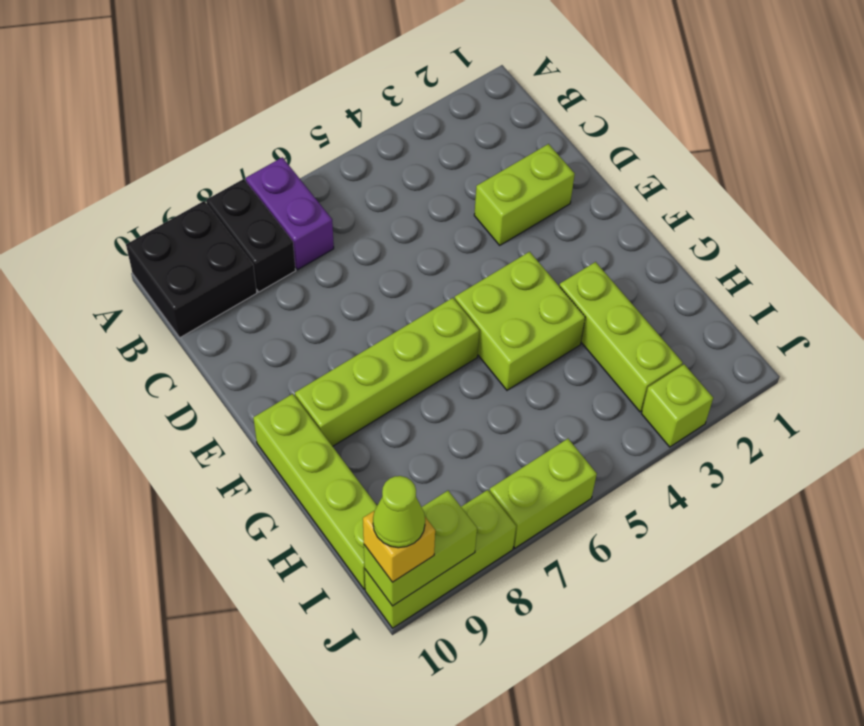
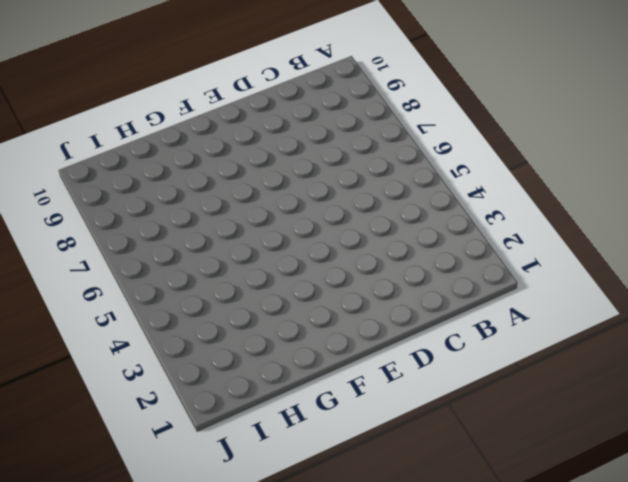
none -> purple 1x2 brick [246,157,334,270]
none -> black 1x2 brick [206,179,296,292]
none -> black 2x2 brick [126,201,257,338]

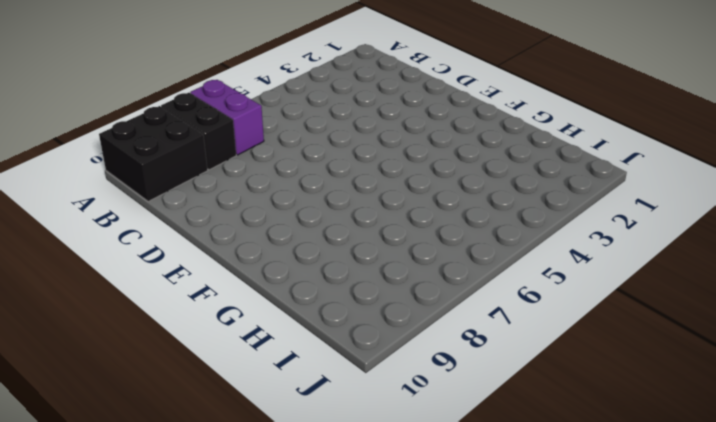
none -> lime 1x2 brick [474,144,575,245]
none -> lime 2x2 brick [455,252,585,390]
none -> lime 1x4 brick [295,298,480,446]

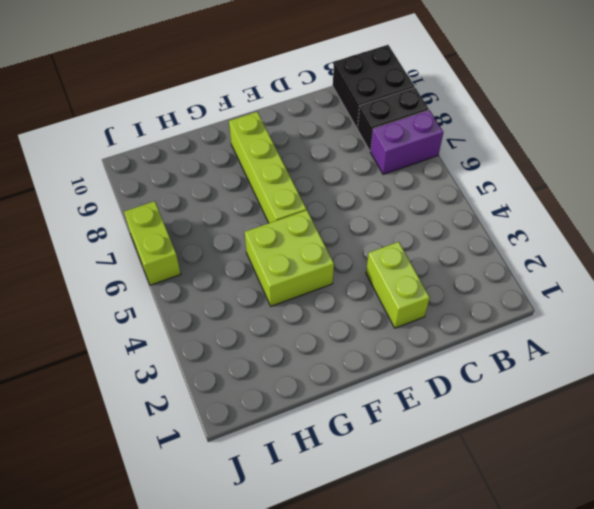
none -> lime 1x4 brick [253,394,377,589]
none -> lime 1x3 brick [559,262,683,412]
none -> lime 1x1 brick [641,364,713,447]

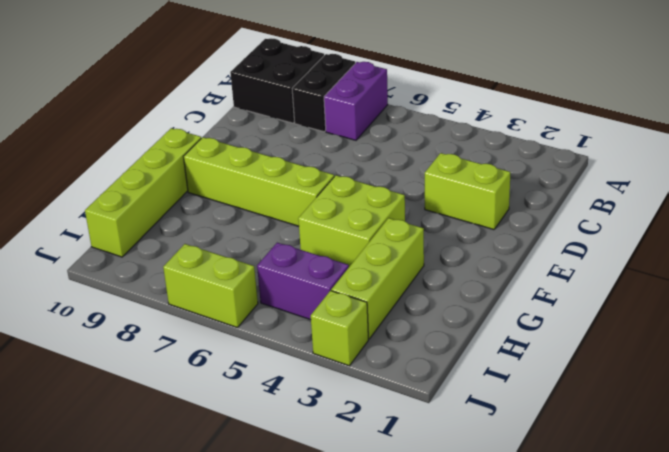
purple 1x2 brick [257,243,349,320] -> none
none -> lime 1x3 brick [365,490,516,628]
none -> lime 1x2 brick [364,491,477,606]
none -> yellow 1x1 brick [363,511,435,582]

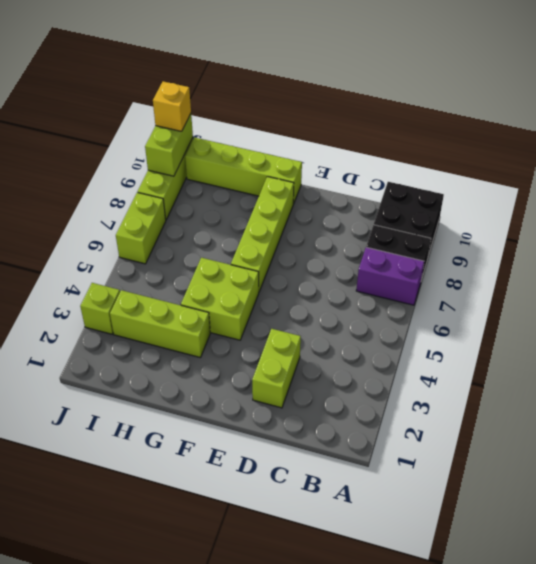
none -> lime 1x1 cone [373,476,425,548]

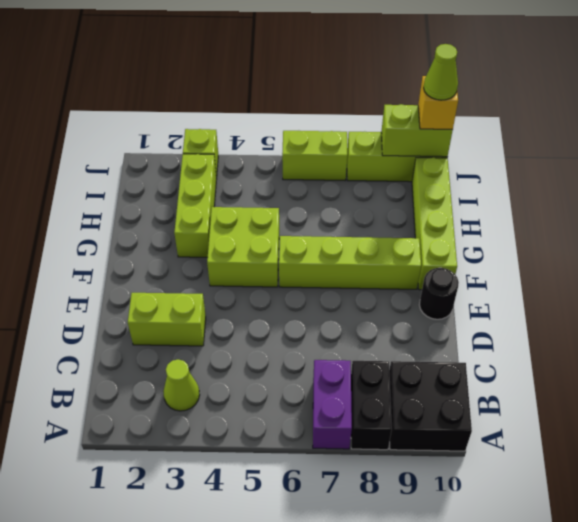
lime 1x1 cone [163,359,200,411] -> none
black 1x1 round brick [420,268,459,319] -> none

